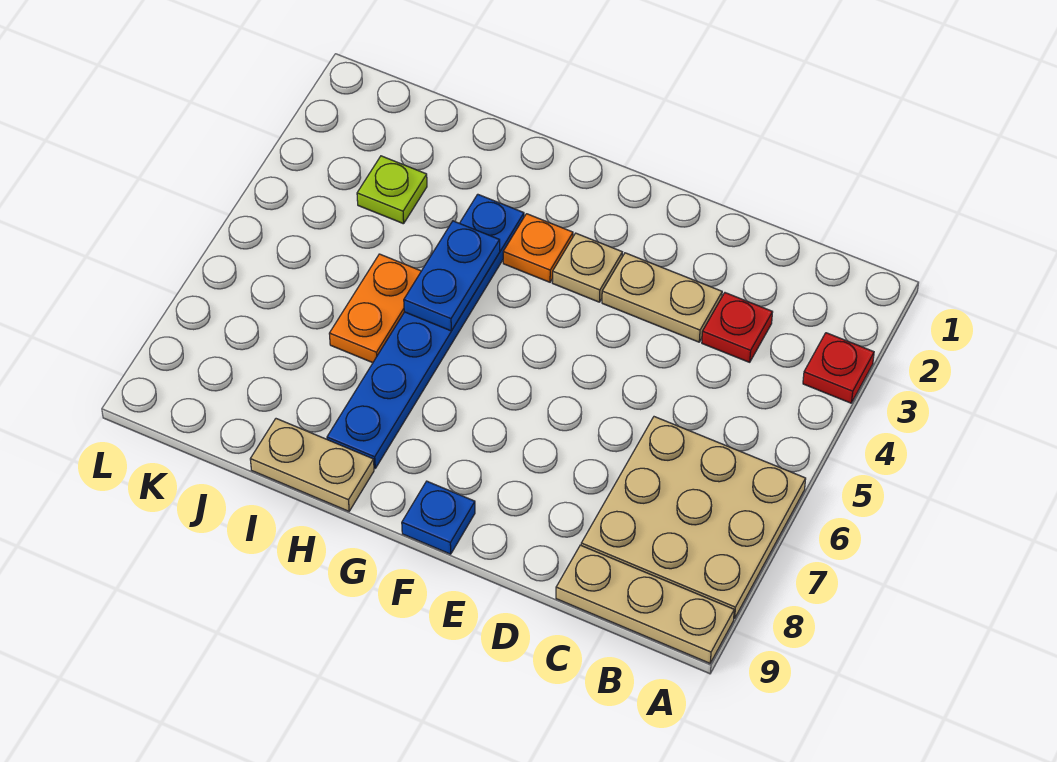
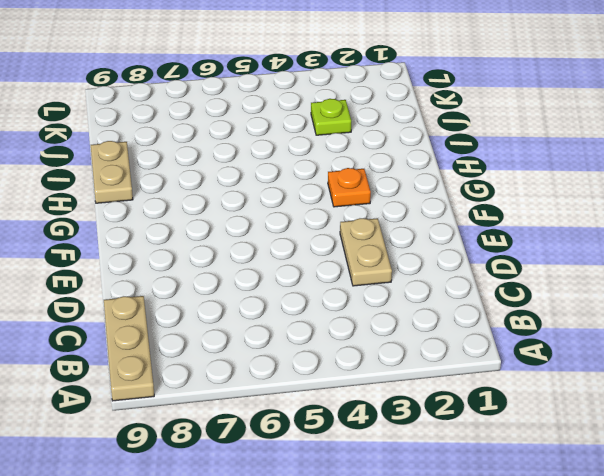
none -> red 1x1 plate [803,333,874,403]
none -> tan 3x3 plate [581,417,806,619]
none -> red 1x1 plate [702,293,773,362]

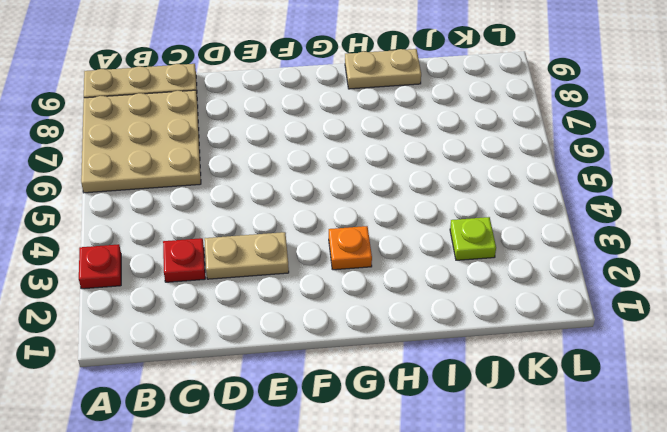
none -> tan 1x1 plate [552,233,622,302]
none -> blue 1x1 plate [402,481,475,554]
none -> blue 1x6 plate [327,194,524,468]

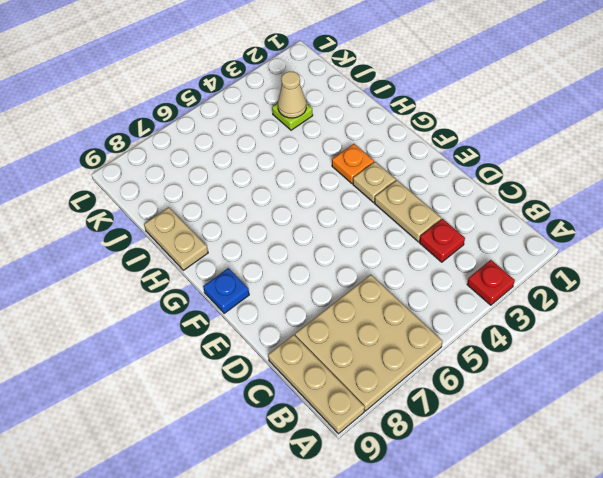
tan 1x1 cone [278,72,306,118] -> none
none -> blue 1x6 plate [327,194,524,468]
none -> orange 1x2 plate [329,254,421,363]
none -> blue 1x2 plate [404,221,500,331]

